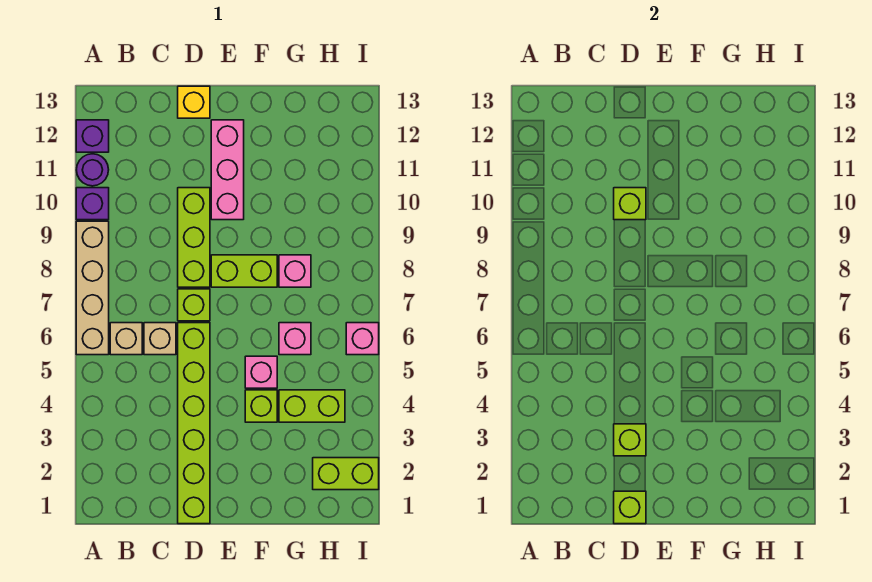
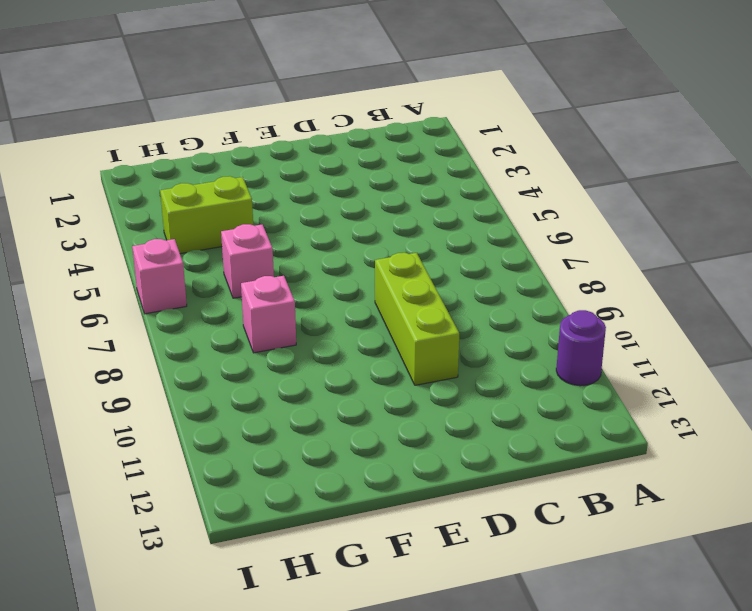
none -> tan 1x4 brick [76,221,109,355]
none -> purple 1x1 brick [76,188,109,220]
none -> purple 1x1 brick [76,120,109,152]

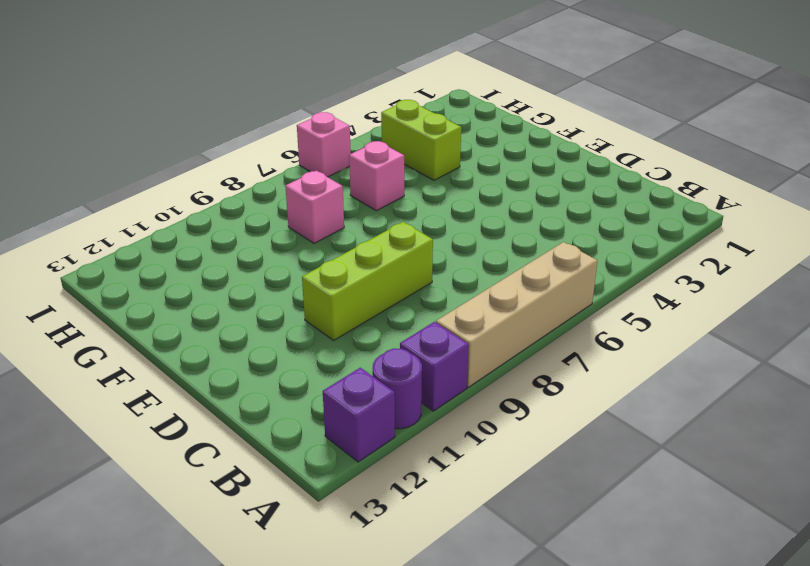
none -> tan 1x1 brick [110,323,142,355]
none -> tan 1x1 brick [144,323,176,355]
none -> lime 1x6 brick [178,323,210,524]

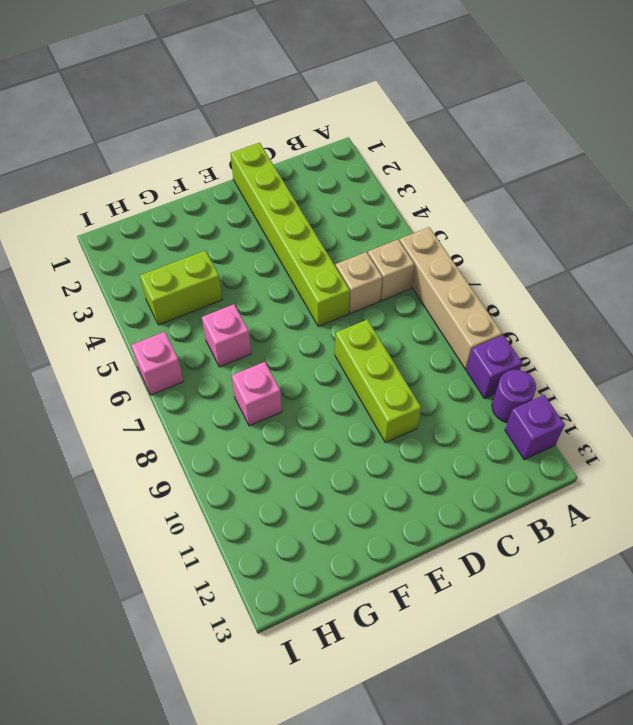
none -> lime 1x1 brick [178,289,210,321]
none -> yellow 1x1 brick [178,86,210,118]
none -> lime 1x2 brick [211,255,277,287]

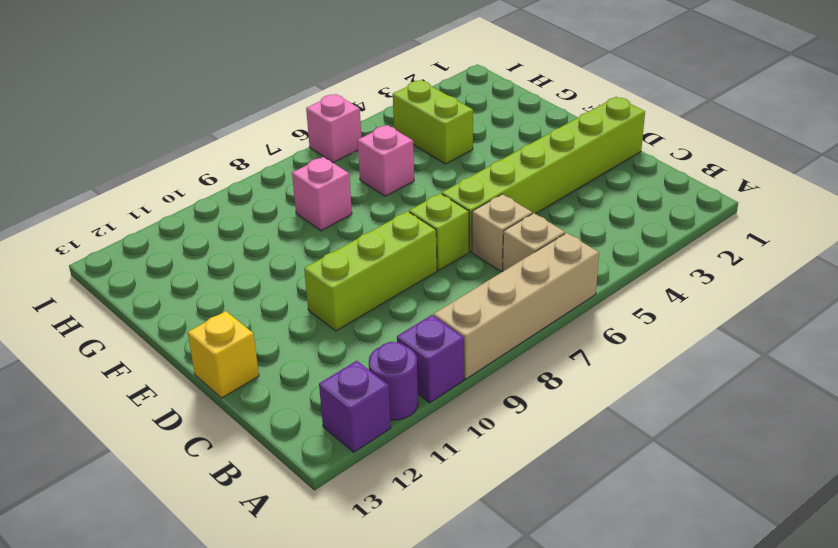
none -> lime 1x2 brick [211,255,277,287]
none -> pink 1x3 brick [211,120,244,220]
none -> lime 1x1 brick [245,390,277,422]

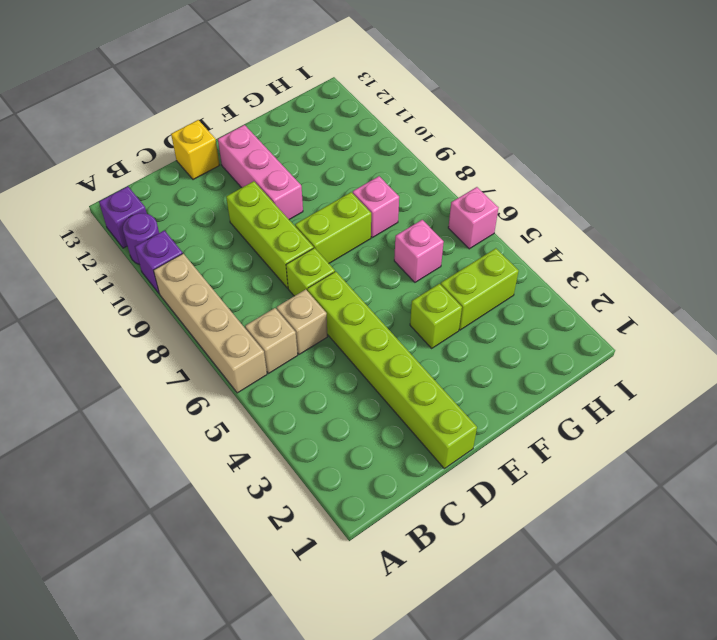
none -> pink 1x1 brick [245,356,277,388]
none -> lime 1x2 brick [313,458,379,490]
none -> lime 1x1 brick [614,491,646,524]

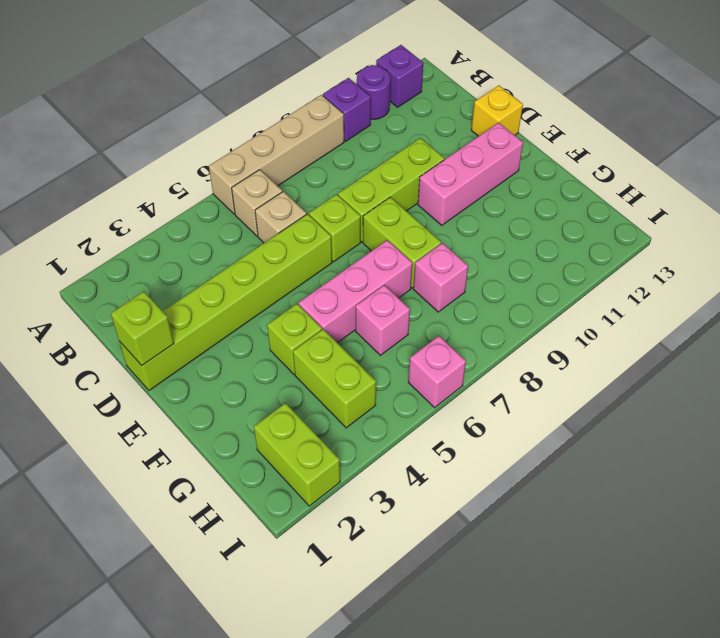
pink 1x3 brick [299,240,412,343] -> pink 1x1 brick [245,356,277,388]
none -> lime 1x1 brick [614,424,646,456]
none -> lime 1x1 brick [614,188,646,220]

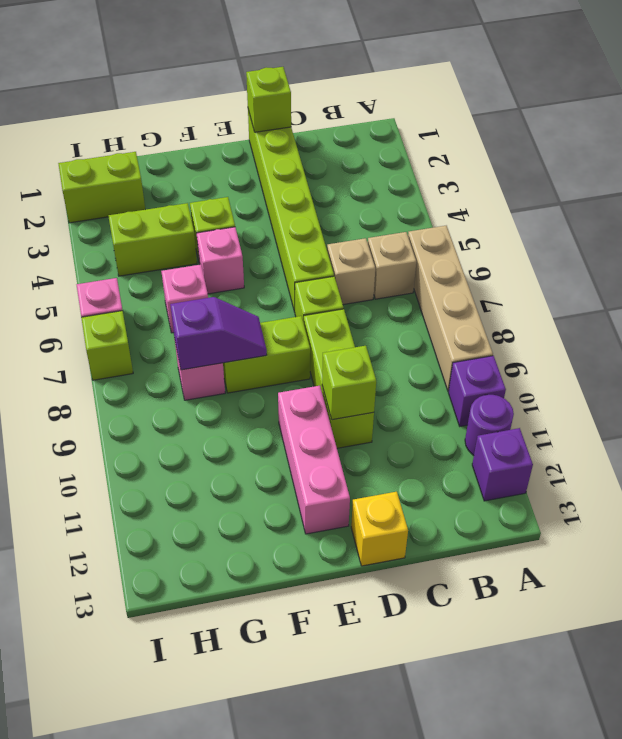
purple 1x2 slope [170,297,267,370] -> none
lime 1x1 brick [81,311,133,380] -> lime 1x1 brick moved to [614,424,646,456]

